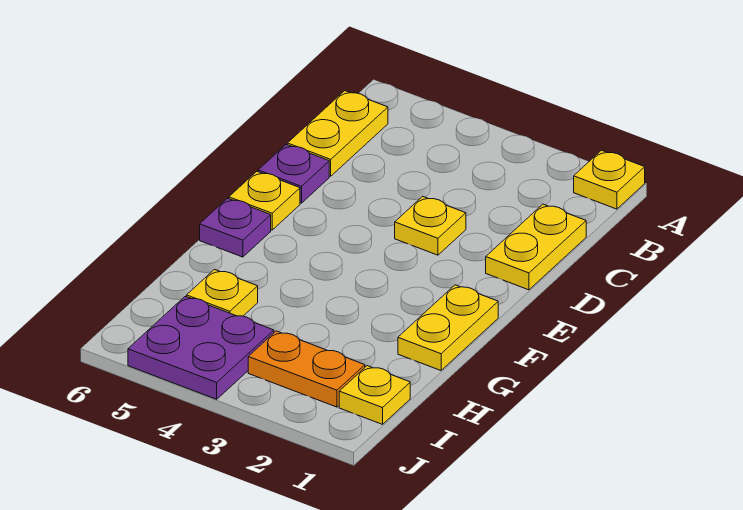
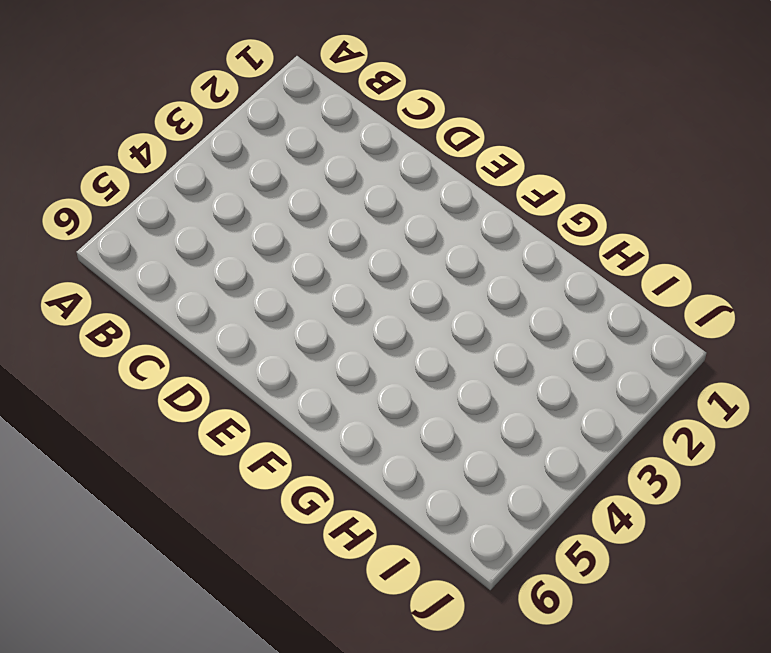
none -> yellow 1x1 plate [574,150,645,209]
none -> yellow 1x2 plate [287,91,388,176]
none -> yellow 1x2 plate [486,204,586,290]

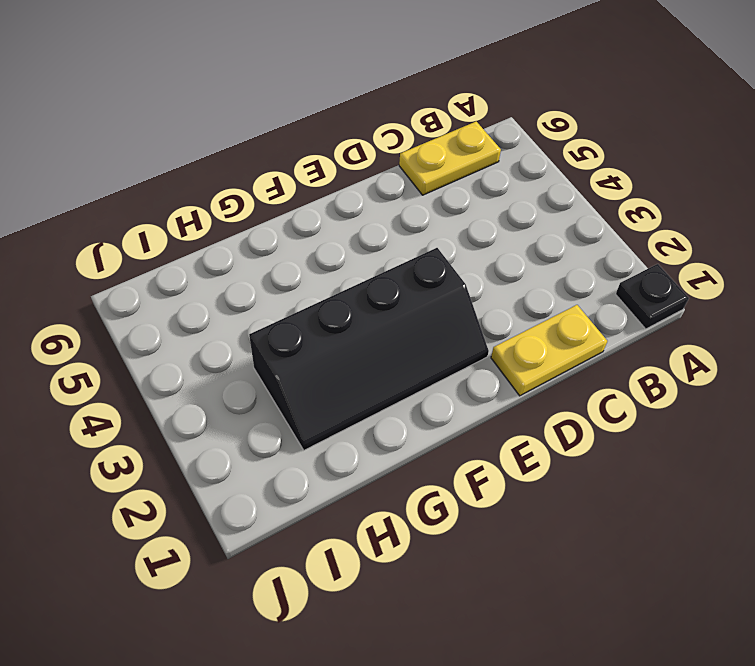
black 1x1 plate [616,264,689,329] -> yellow 1x1 plate [574,150,645,209]
black 2x4 slope [249,248,489,450] -> none
none -> yellow 1x1 plate [395,196,466,255]
none -> purple 1x1 plate [258,145,329,203]
none -> yellow 1x1 plate [229,172,300,230]

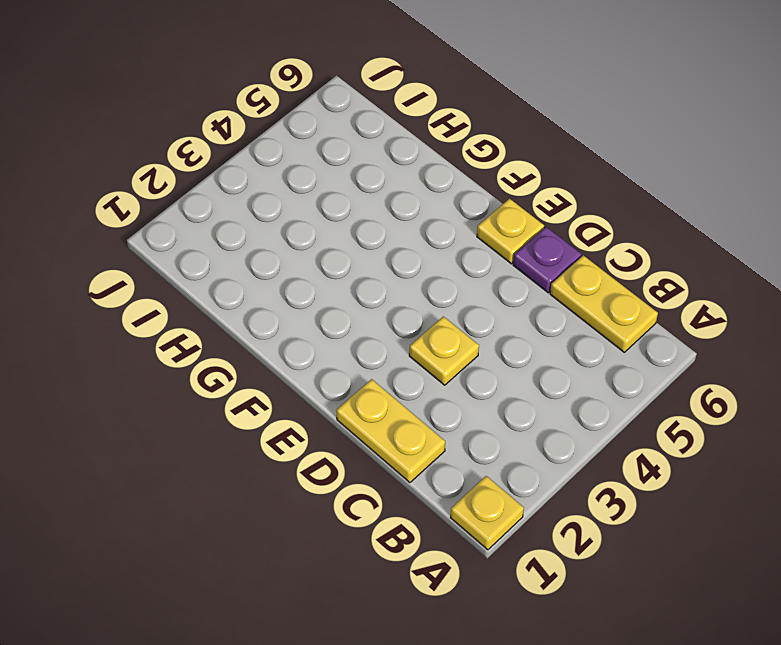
none -> yellow 1x2 plate [398,285,498,371]
none -> purple 1x1 plate [200,198,271,257]
none -> yellow 1x1 plate [187,269,258,316]

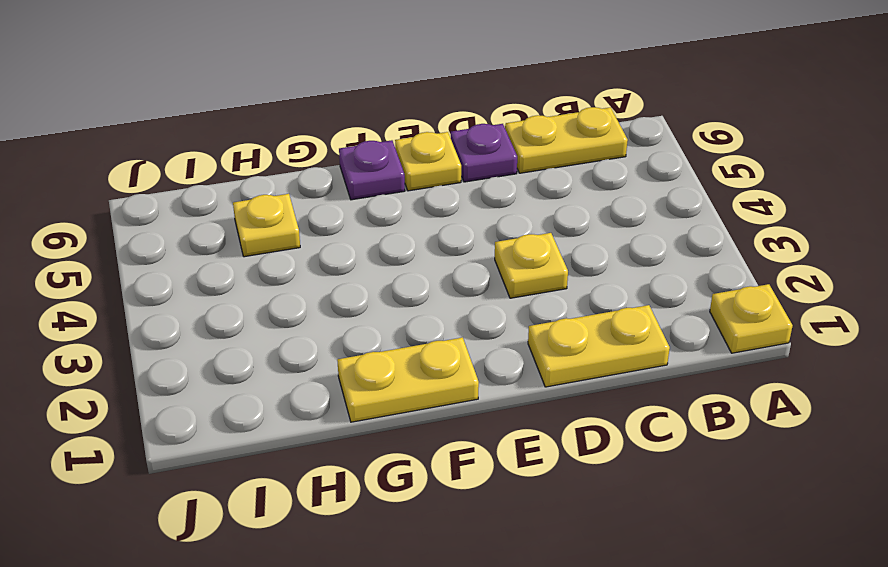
none -> yellow 1x1 plate [339,366,410,424]
none -> orange 1x2 plate [248,331,365,407]
none -> purple 2x2 plate [128,296,274,399]

